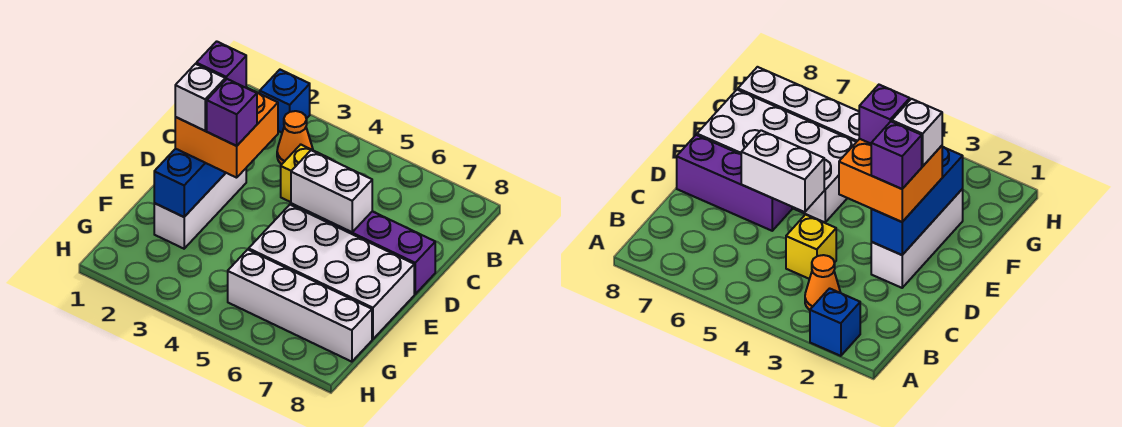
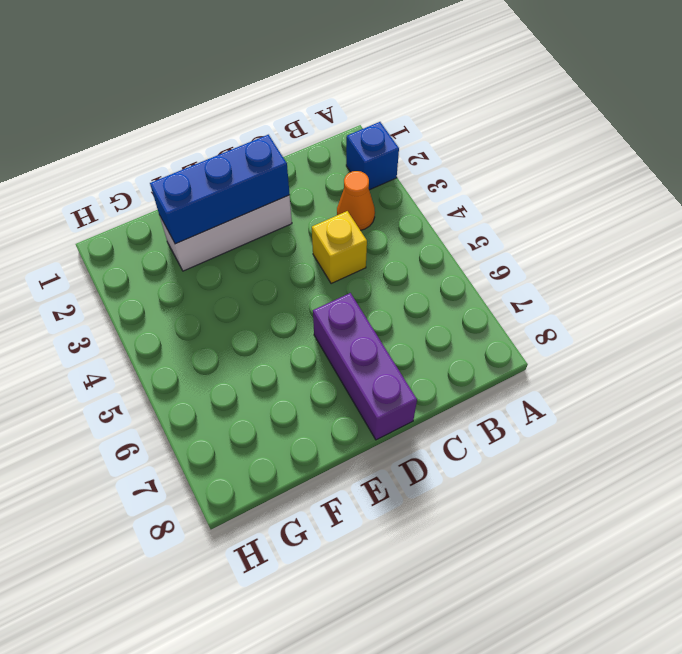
none -> white 2x4 brick [249,205,414,339]
none -> white 1x4 brick [228,250,372,362]
none -> white 1x2 brick [291,150,372,232]

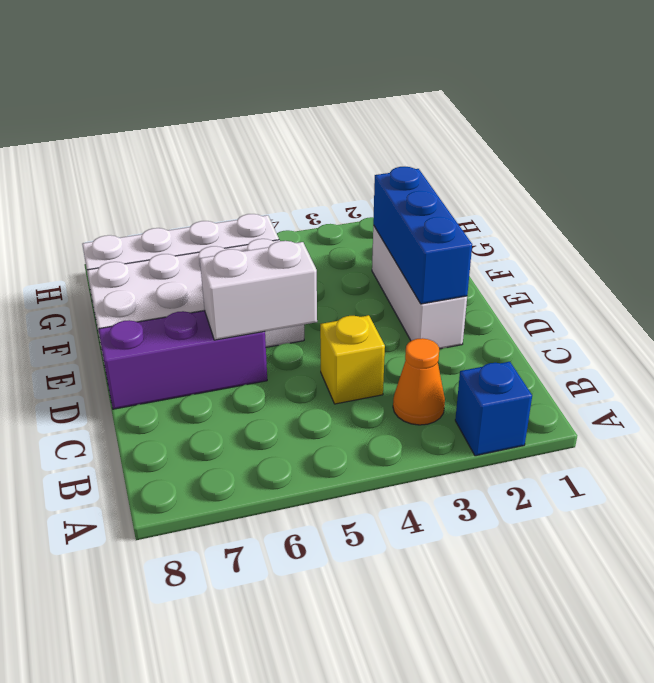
none -> orange 2x2 brick [175,87,278,178]
none -> purple 1x1 brick [196,41,246,88]
none -> white 1x1 brick [175,64,225,131]

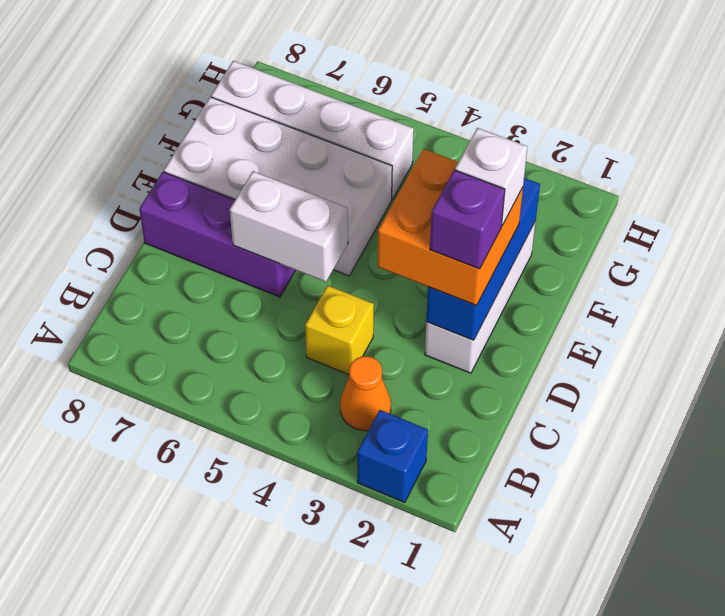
none -> purple 1x1 brick [207,79,257,146]

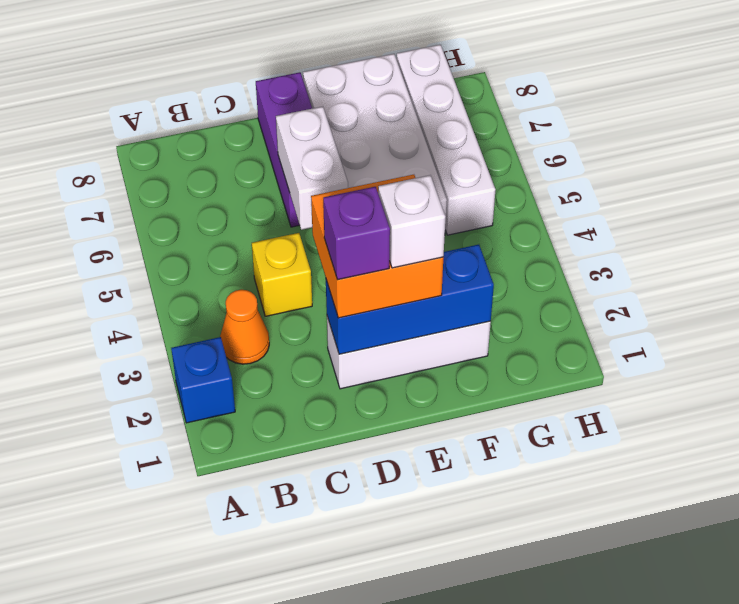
none -> purple 1x1 brick [207,79,257,146]

